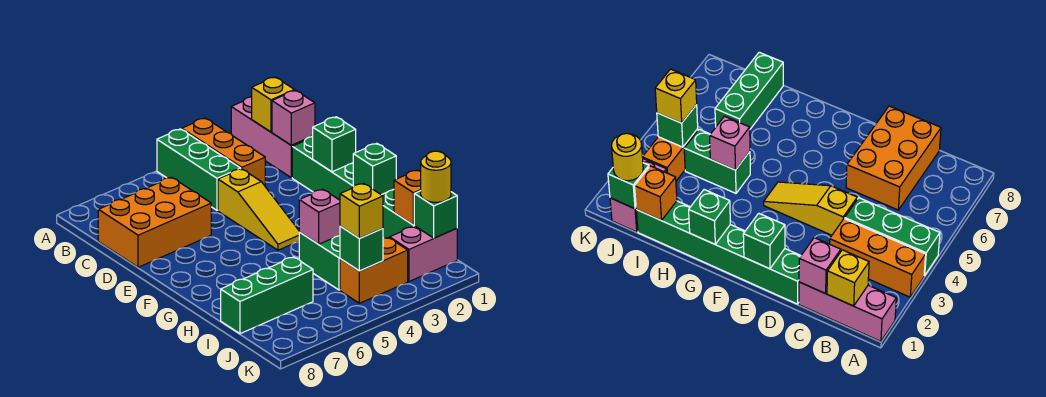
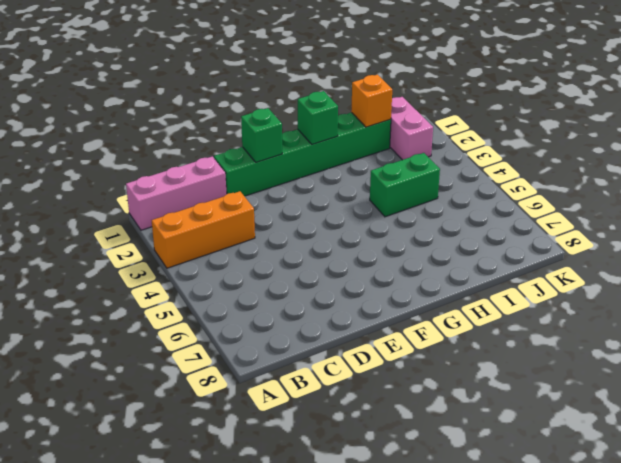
none -> green 1x3 brick [157,129,241,210]
none -> orange 2x3 brick [98,177,211,267]
none -> yellow 1x3 slope [218,169,299,250]

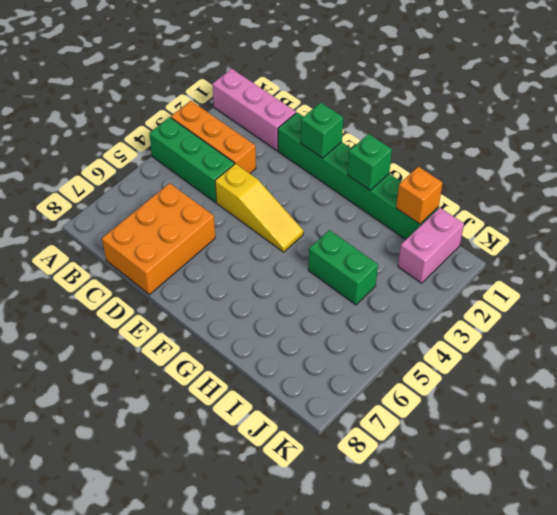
none -> green 1x3 brick [221,257,313,334]
none -> orange 1x2 brick [340,238,408,303]
none -> yellow 1x1 brick [252,77,295,132]

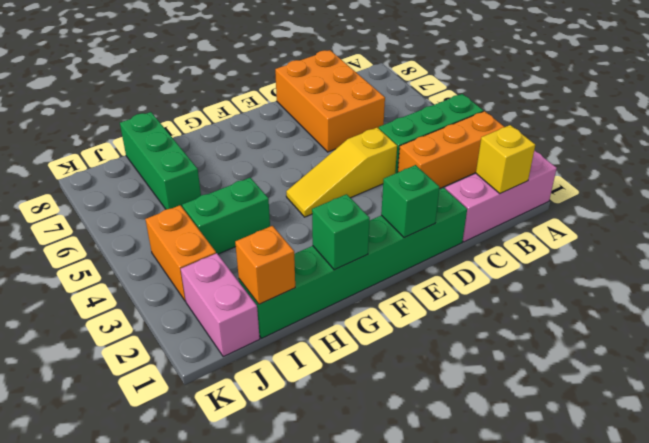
none -> pink 1x1 brick [272,90,315,145]
none -> pink 1x1 brick [299,189,340,244]
none -> green 1x1 brick [414,191,457,238]

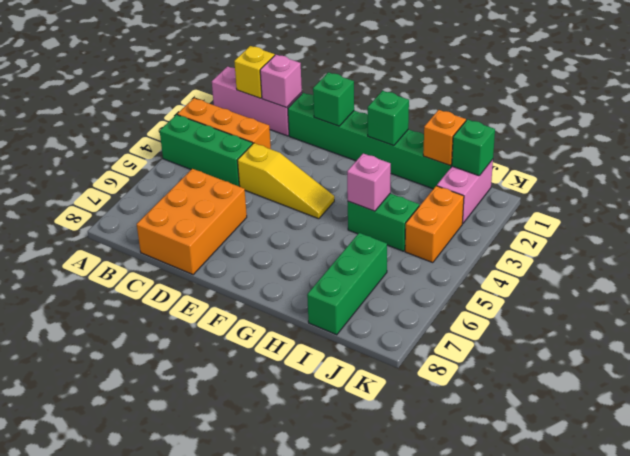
none -> green 1x1 brick [340,226,383,271]
none -> yellow 1x1 round brick [421,151,451,202]
none -> yellow 1x1 brick [340,183,383,238]

